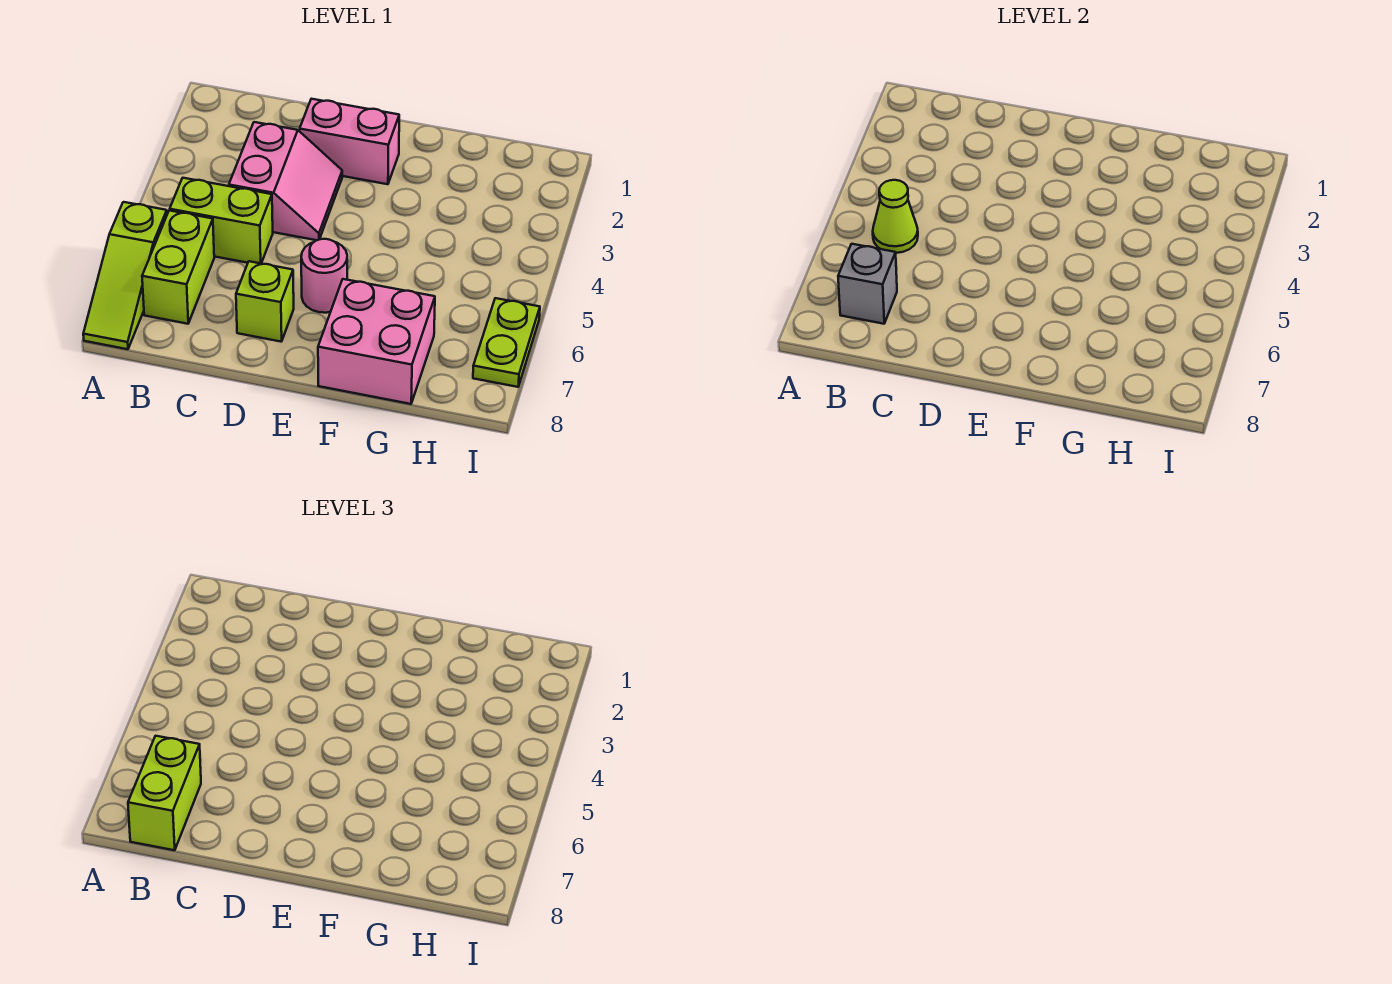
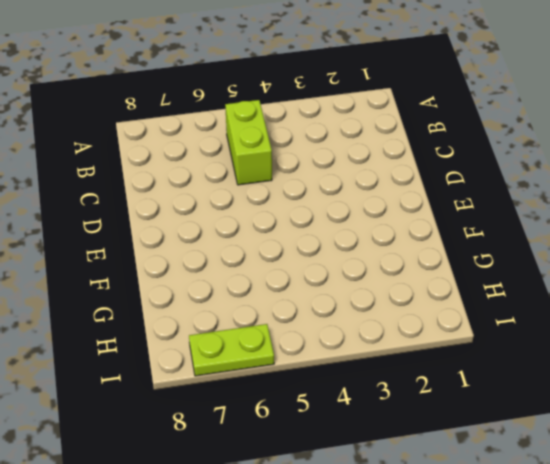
none -> lime 1x3 slope [83,202,167,349]
none -> lime 1x2 brick [142,210,214,324]
none -> pink 2x2 slope [229,122,342,240]

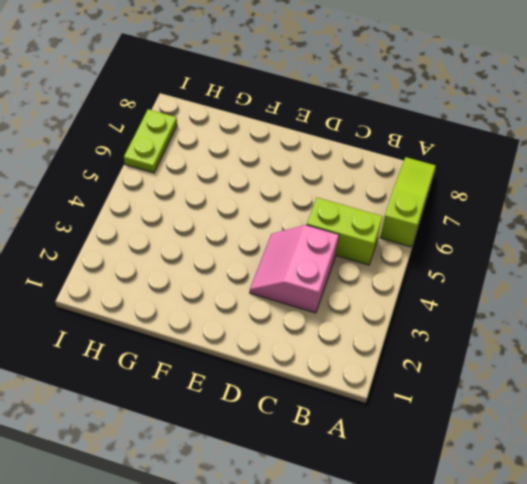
none -> lime 1x2 brick [142,210,214,324]
none -> pink 1x2 brick [300,99,399,184]
none -> lime 1x1 brick [236,261,294,342]

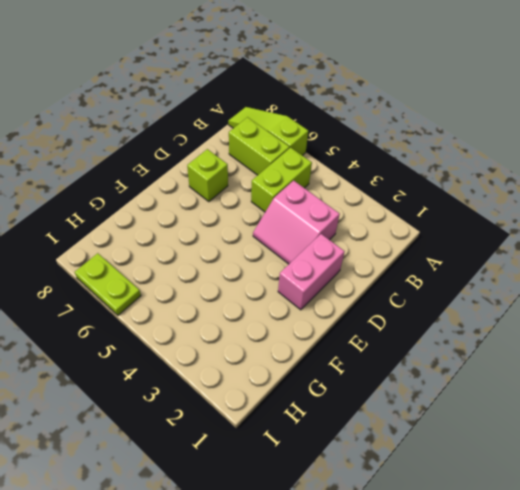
none -> pink 1x1 round brick [301,239,347,313]
none -> pink 2x2 brick [318,279,435,404]
none -> lime 1x1 cone [873,180,918,253]

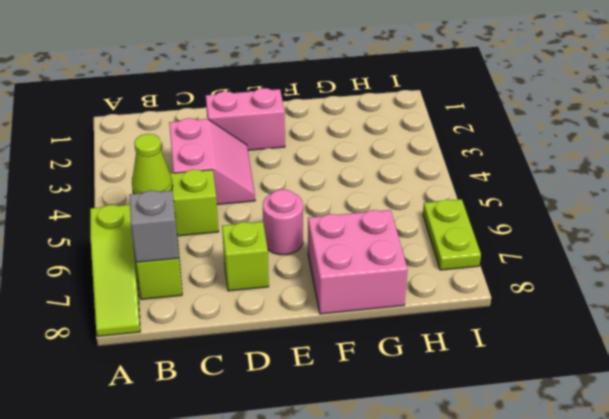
none -> lime 1x2 brick [128,736,201,850]

